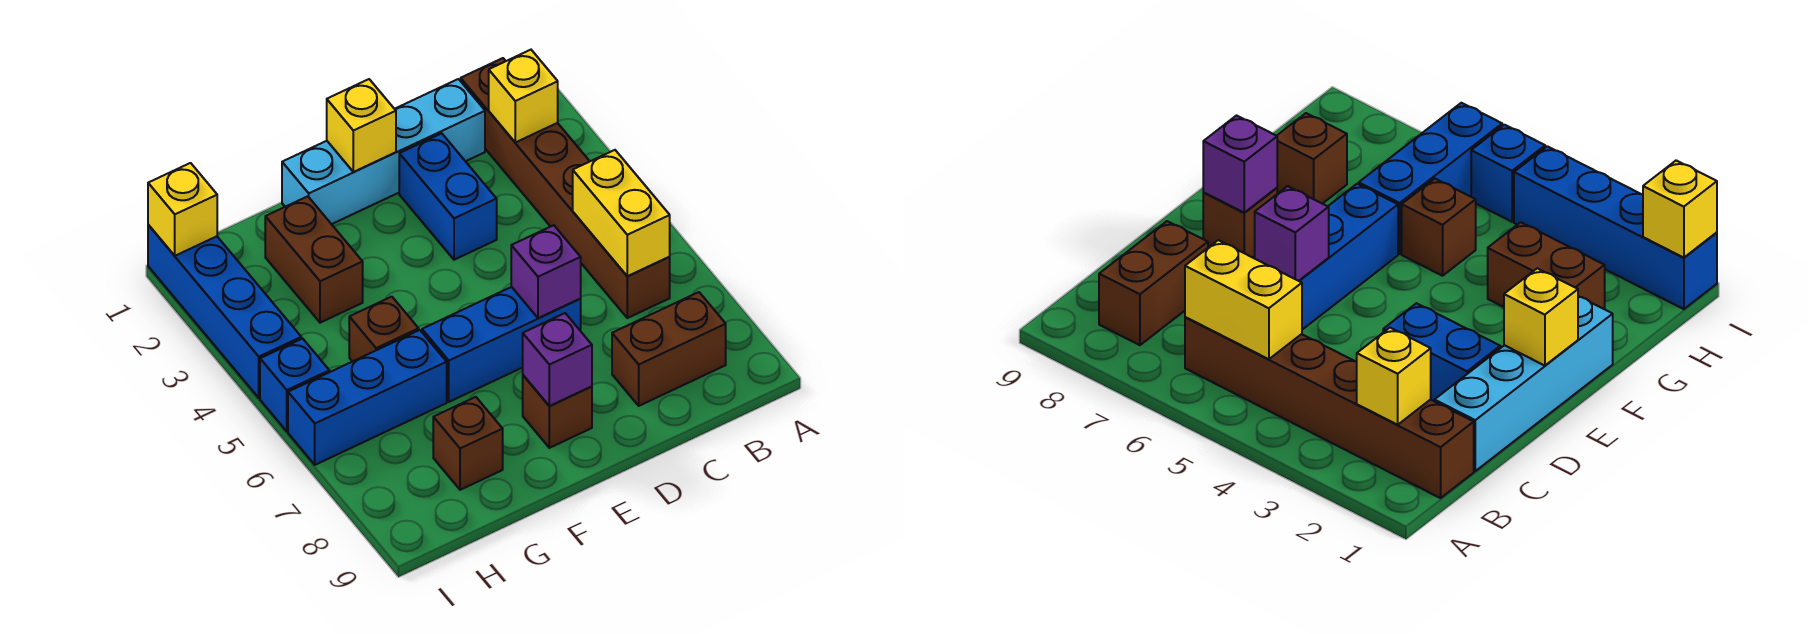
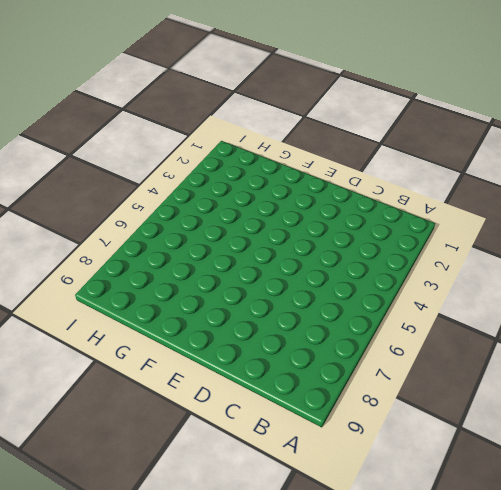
none -> brown 1x6 brick [461,58,670,318]
none -> brown 1x2 brick [612,292,726,406]
none -> cyan 1x4 brick [282,79,485,224]

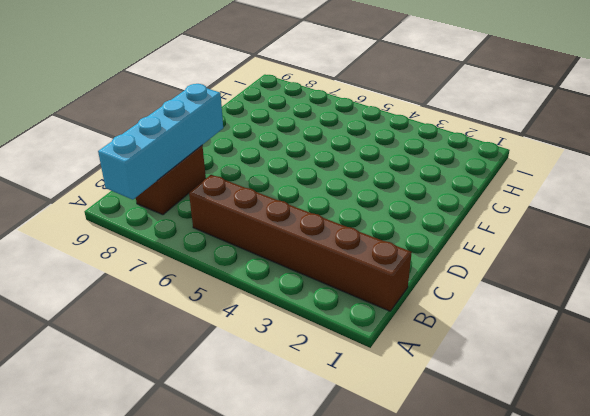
cyan 1x4 brick [98,84,223,200] -> cyan 1x4 brick moved to [282,79,485,224]
none -> blue 1x2 brick [399,133,497,260]
none -> blue 1x3 brick [422,287,581,402]
none -> brown 1x1 brick [523,375,592,448]

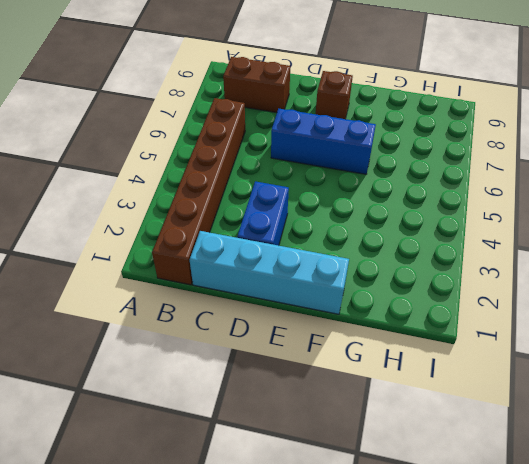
none -> brown 1x2 brick [265,196,363,323]
none -> brown 1x1 brick [349,297,419,362]
none -> blue 1x3 brick [288,330,447,465]

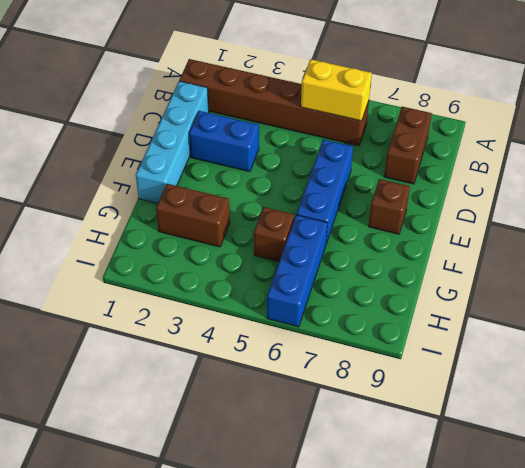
none -> brown 1x1 brick [433,397,503,490]
none -> blue 1x4 brick [148,225,301,398]
none -> blue 1x1 brick [260,339,329,431]

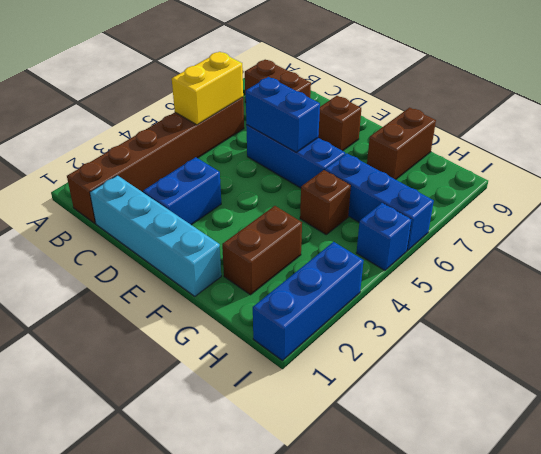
blue 1x2 brick [246,77,320,152] -> purple 1x1 brick [511,225,581,318]
brown 1x2 brick [367,108,436,180] -> brown 1x1 brick [433,397,503,490]
blue 1x3 brick [253,242,364,361] -> blue 1x4 brick [148,225,301,398]
none -> yellow 1x1 brick [489,50,558,142]
none -> yellow 1x1 brick [327,79,396,172]
none -> purple 1x1 brick [523,313,592,406]

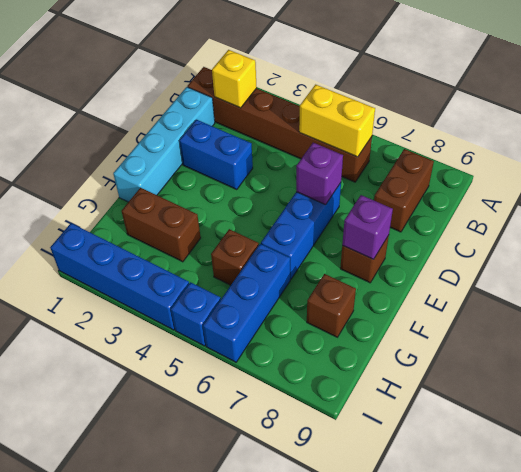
none -> yellow 1x1 brick [327,79,396,172]
none -> yellow 1x1 brick [148,163,217,256]

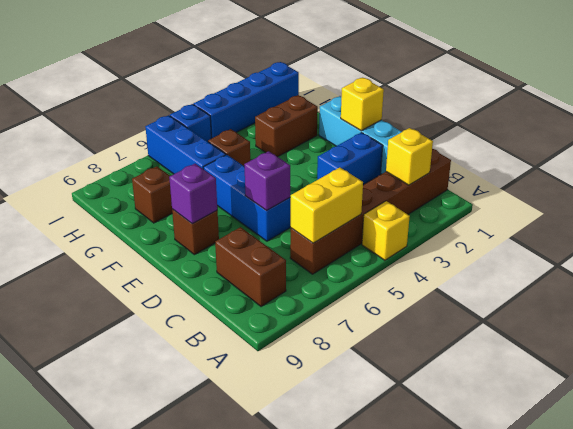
yellow 1x1 brick [362,201,410,260] -> yellow 1x1 brick moved to [148,163,217,256]

